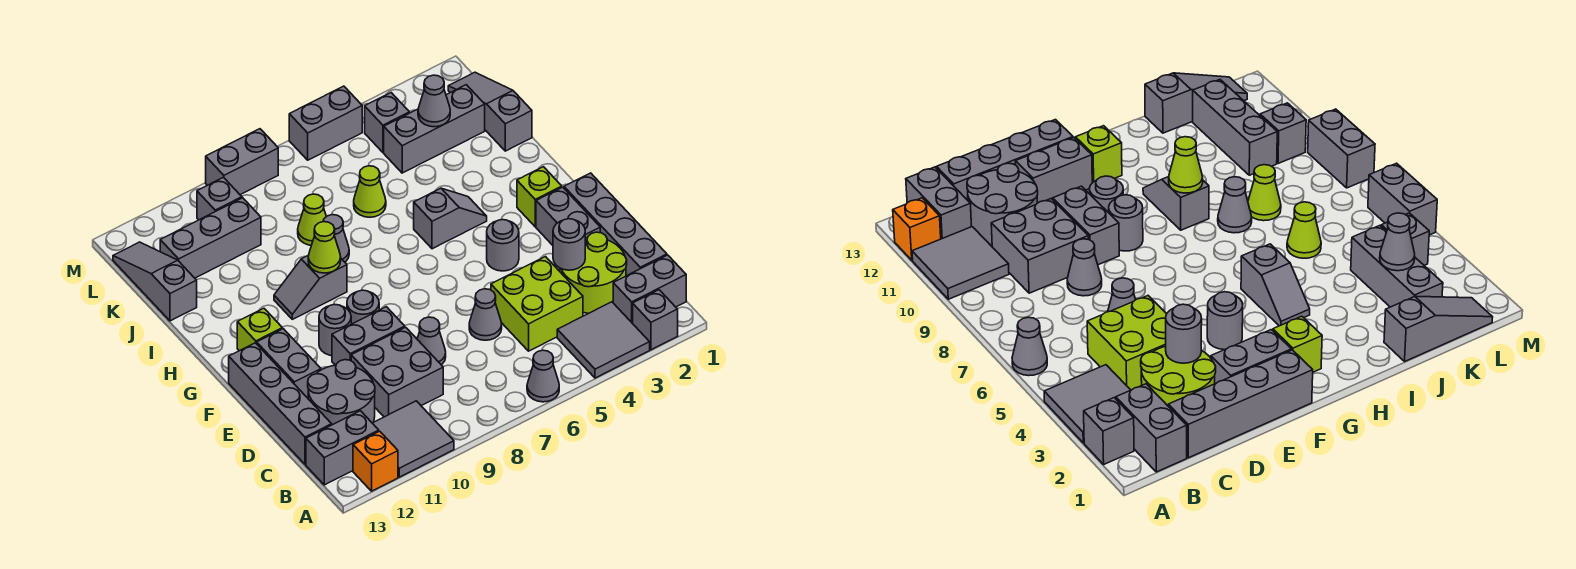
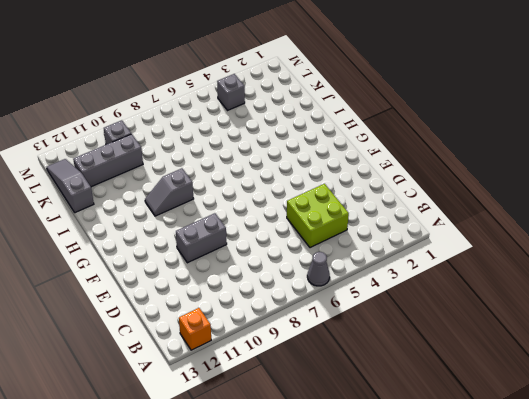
none -> grey 1x1 brick [633,290,678,350]
none -> grey 2x2 tile [557,302,650,378]
none -> grey 2x2 tile [373,401,454,477]
none -> grey 1x2 brick [613,255,686,324]

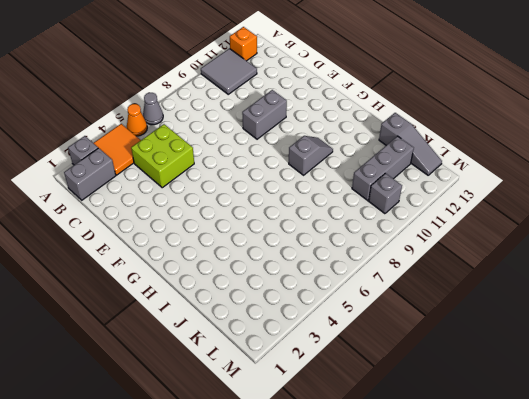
orange 2x2 tile [94,124,141,175] -> grey 2x2 tile [557,302,650,378]
orange 1x1 cone [127,104,147,136] -> none
none -> grey 1x2 brick [306,411,379,485]
none -> grey 1x4 brick [564,173,667,276]
none -> lime 2x2 round brick [560,232,627,313]
none -> grey 2x2 brick [351,327,443,417]

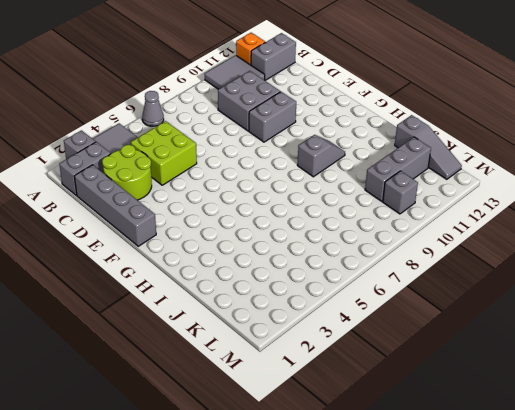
none -> grey 2x2 round brick [308,360,375,425]
none -> grey 1x4 brick [229,343,332,464]
none -> grey 1x1 cone [469,289,502,340]
none -> grey 1x1 cone [417,317,446,365]

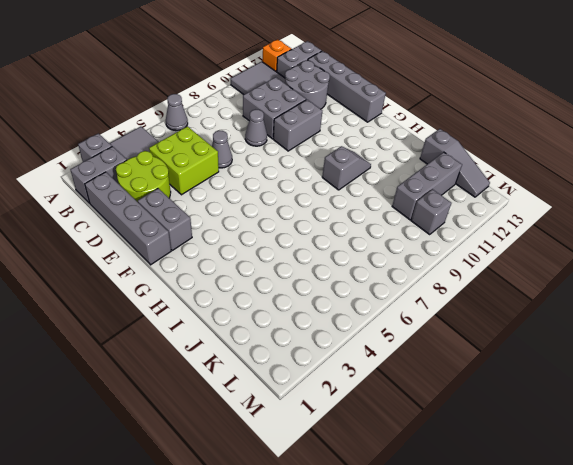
none -> grey 1x2 brick [257,329,321,398]
none -> grey 1x1 round brick [487,220,519,271]
none -> grey 1x1 round brick [347,290,379,324]
none -> grey 1x1 round brick [319,304,351,356]

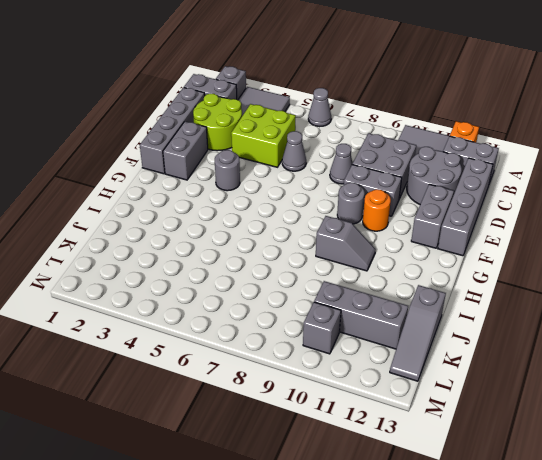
orange 1x1 round brick [363,189,391,231] -> grey 1x1 round brick [319,304,351,356]
none -> lime 1x1 brick [517,167,562,227]
none -> lime 1x1 brick [237,308,282,351]
none -> grey 1x2 slope [414,188,487,249]
none -> grey 1x1 cone [323,215,349,262]

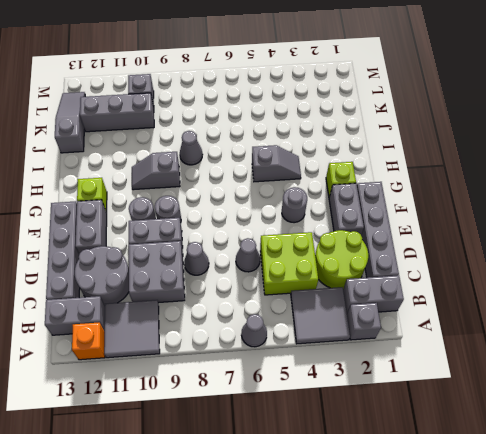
none -> grey 1x3 slope [448,72,532,151]
none -> lime 1x1 cone [354,166,386,217]
none -> lime 1x1 cone [298,194,326,245]
none -> grey 1x3 brick [384,85,485,173]

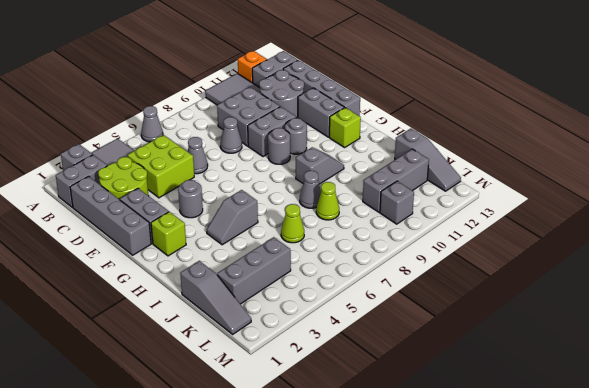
none -> grey 1x1 brick [365,93,409,152]
none -> grey 1x2 brick [289,86,362,160]
none -> grey 1x2 brick [206,129,278,195]
none -> grey 1x1 round brick [553,219,585,270]

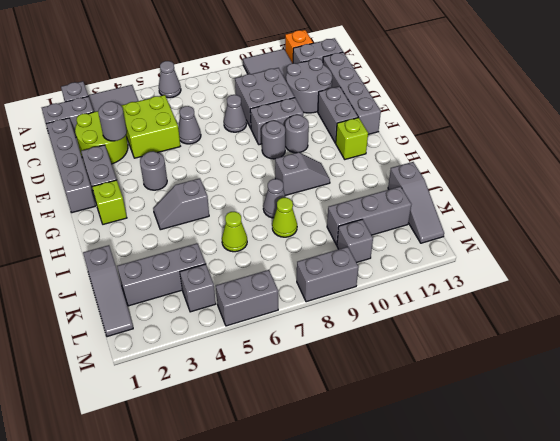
none -> lime 1x1 cone [308,222,341,273]
none -> grey 1x1 cone [418,75,450,127]

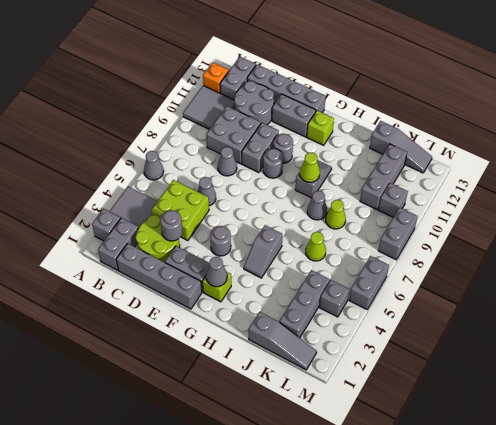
grey 1x1 cone [206,257,227,287] -> grey 1x1 cone moved to [418,75,450,127]

